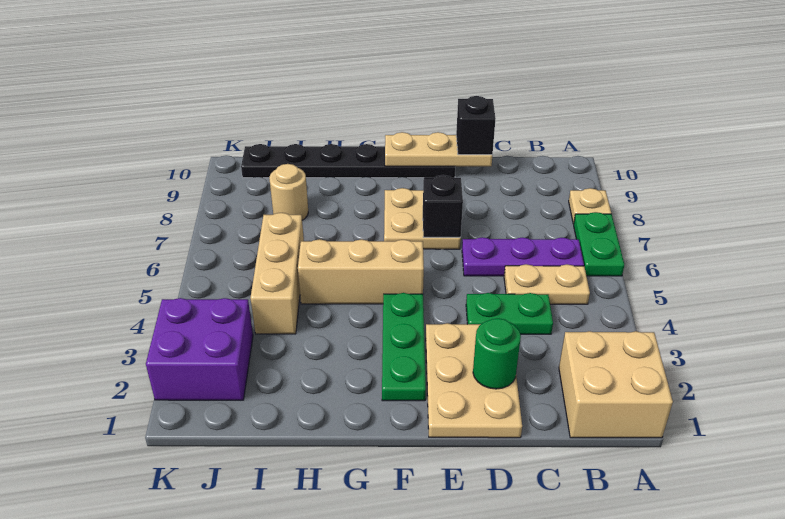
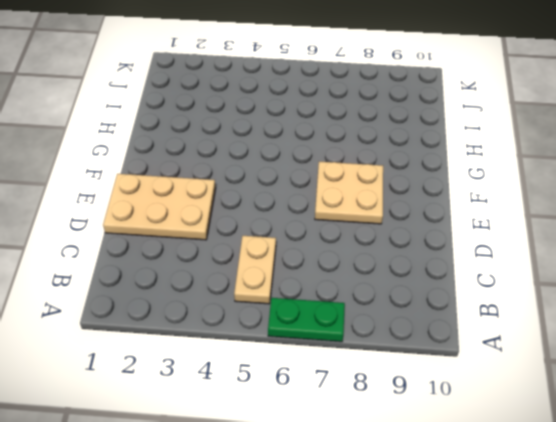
none -> tan 2x2 brick [559,331,673,438]
none -> tan 1x1 plate [569,188,611,224]
none -> purple 1x3 plate [462,237,584,276]

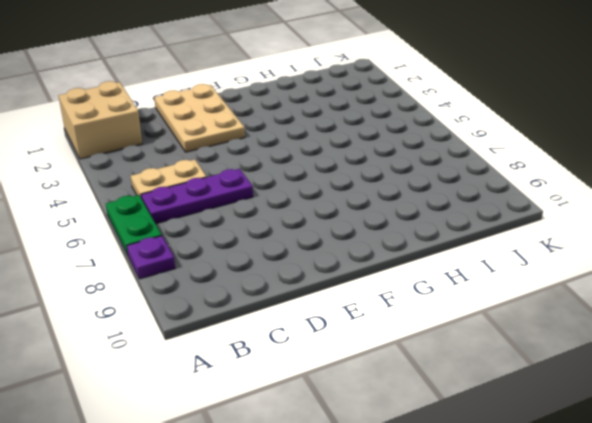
purple 1x1 plate [127,236,175,279] -> tan 1x1 plate [569,188,611,224]
none -> green 1x2 plate [466,293,553,334]
none -> tan 2x2 plate [384,188,461,249]
none -> black 1x6 plate [241,144,455,178]

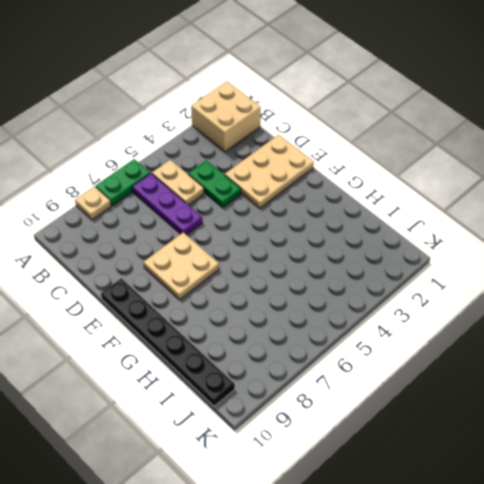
none -> green 1x3 plate [382,293,426,401]
none -> tan 1x3 brick [298,239,424,304]
none -> tan 1x3 brick [250,213,304,334]

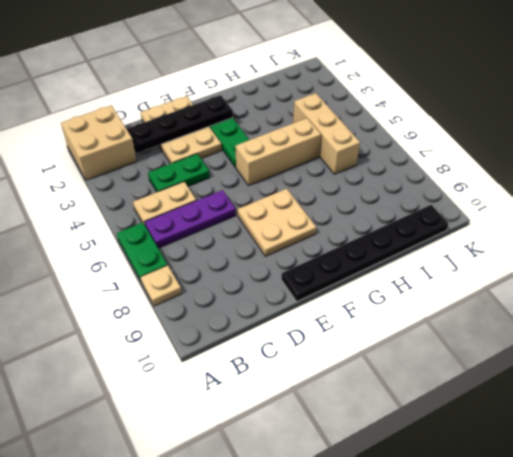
black 1x4 plate [127,95,233,153] -> green 1x1 round brick [473,318,521,389]
none -> tan 1x1 round brick [269,164,308,220]
none -> purple 2x2 brick [146,298,253,400]
none -> tan 1x3 plate [385,132,492,166]

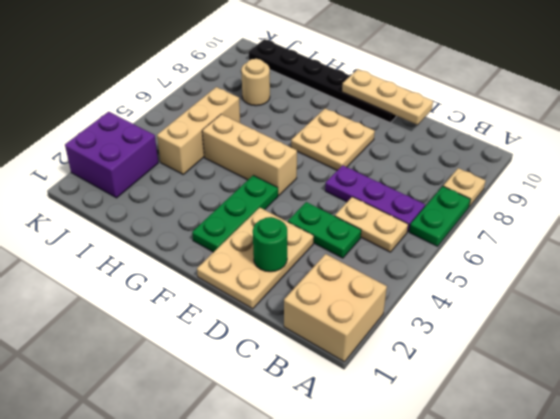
none -> black 1x1 brick [423,175,463,237]
none -> black 1x1 brick [456,96,496,155]

